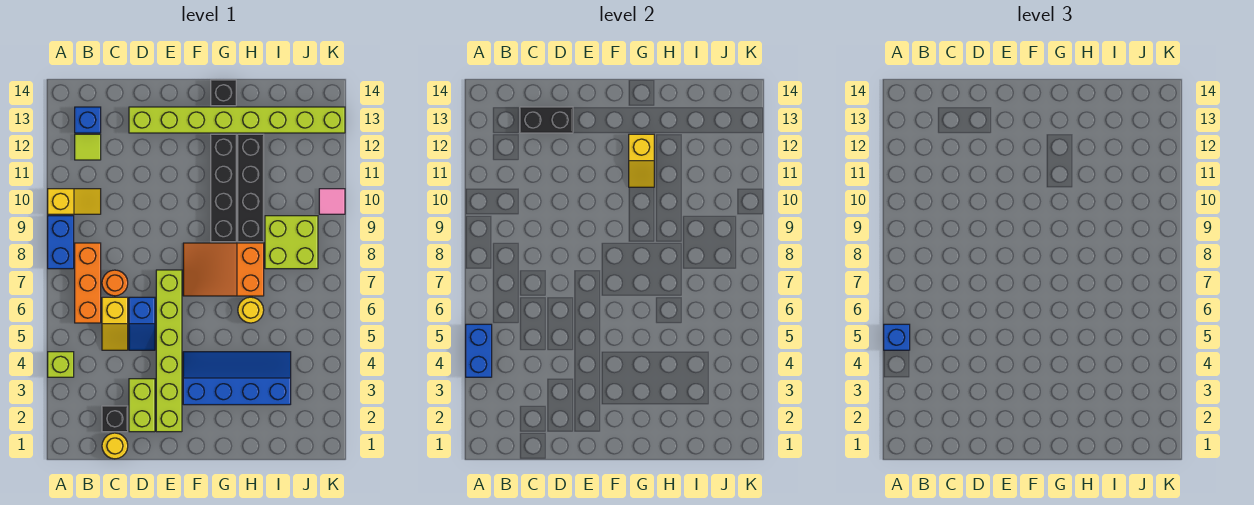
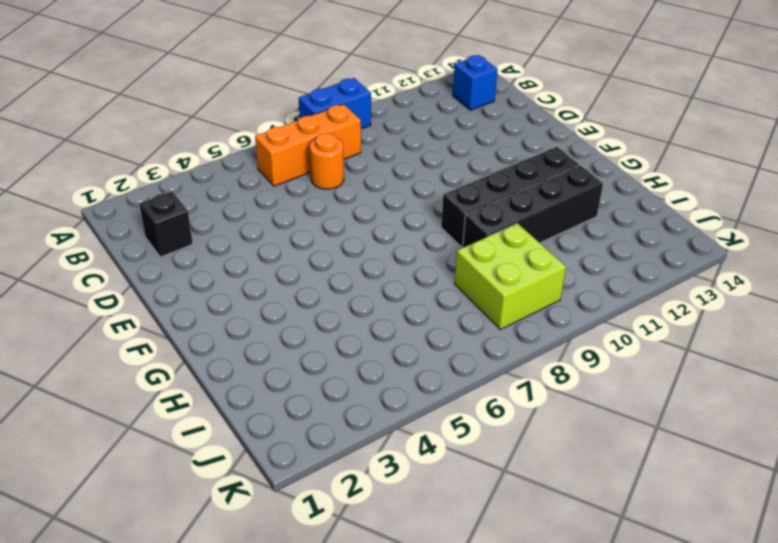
none -> lime 1x1 brick [48,352,74,377]
none -> yellow 1x2 slope [48,189,101,214]
none -> lime 1x1 tile [75,134,101,160]

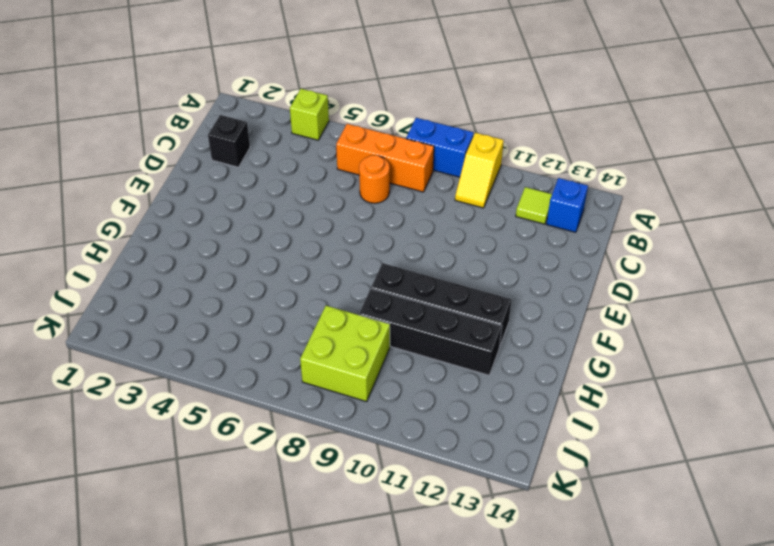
none -> yellow 1x1 round brick [102,433,128,459]
none -> yellow 1x2 slope [102,297,128,350]
none -> lime 1x2 brick [129,379,155,432]

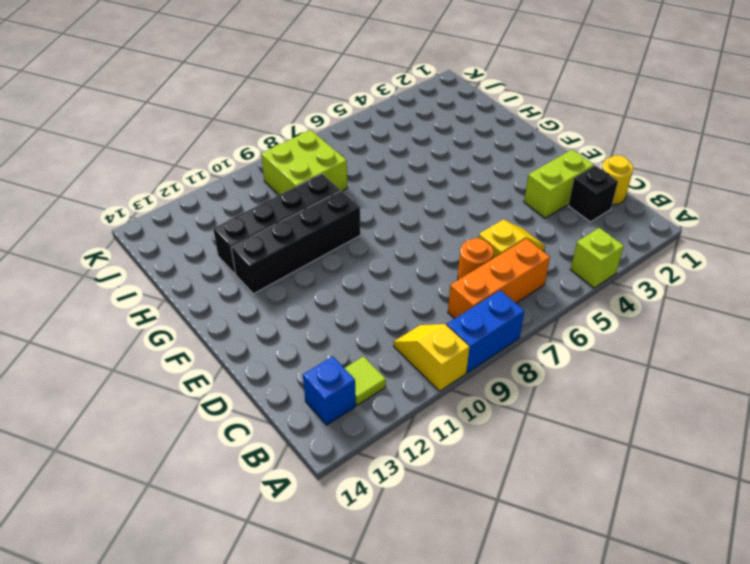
none -> blue 1x2 slope [129,297,155,350]
none -> lime 1x8 brick [129,107,345,133]
none -> lime 1x6 brick [156,270,182,432]

